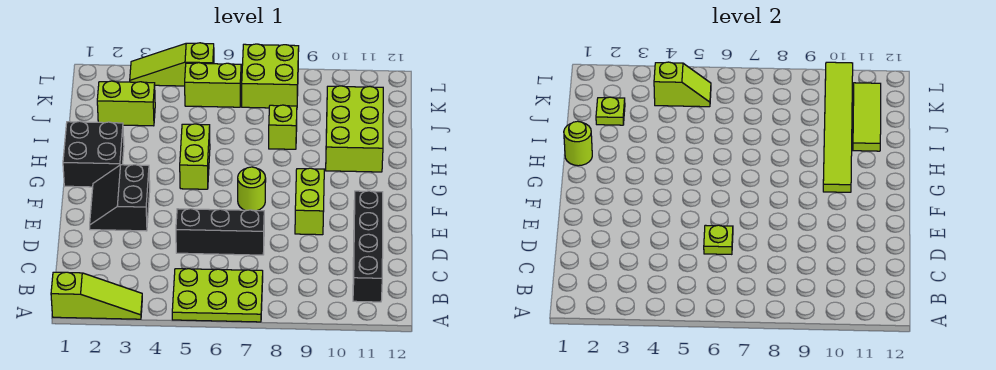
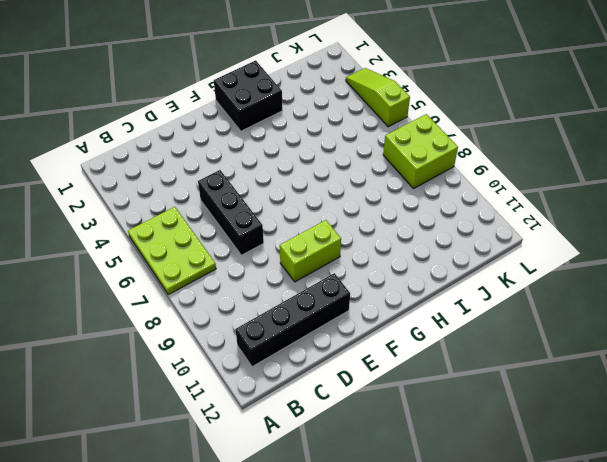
none -> lime 1x3 slope [51,272,142,319]
none -> black 2x2 slope [90,165,150,231]
none -> lime 1x1 round brick [238,167,266,211]

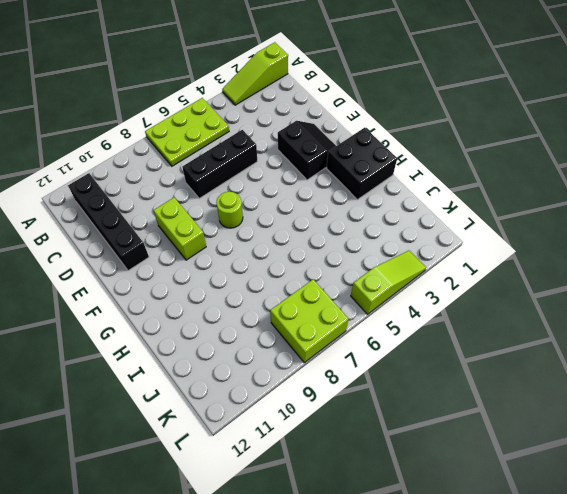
none -> lime 1x2 brick [180,124,210,189]
none -> lime 2x3 brick [326,86,383,172]
none -> lime 1x1 brick [269,105,297,149]

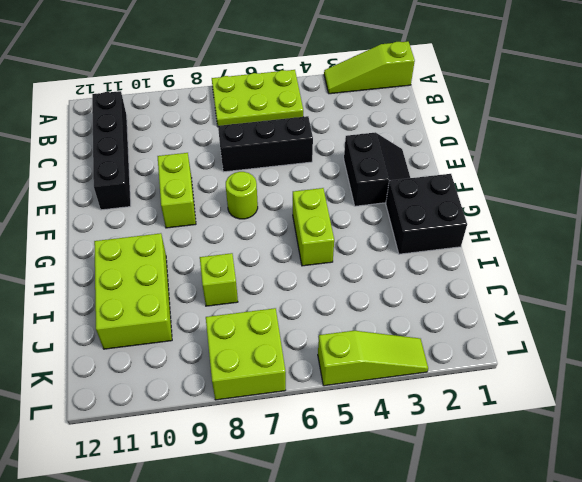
none -> lime 1x2 brick [97,81,155,126]
none -> lime 1x2 brick [185,63,241,107]
none -> lime 1x1 plate [704,225,733,254]

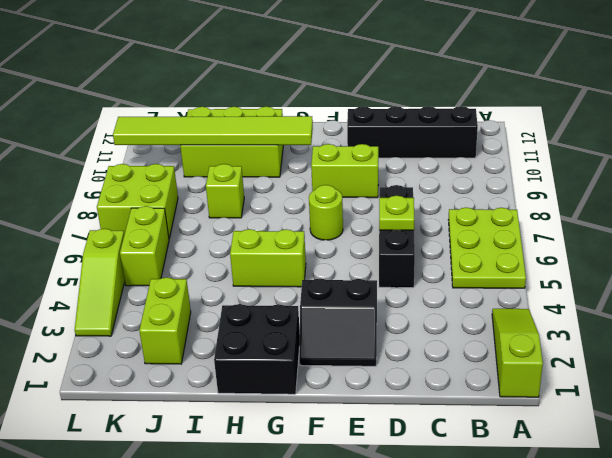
none -> lime 1x1 round brick [564,121,592,166]
none -> lime 1x3 tile [853,83,881,151]
none -> lime 1x1 plate [596,97,625,125]

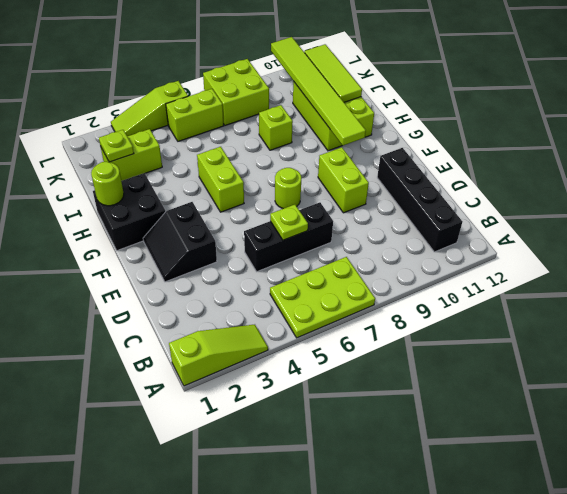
none -> lime 1x2 slope [654,62,711,107]

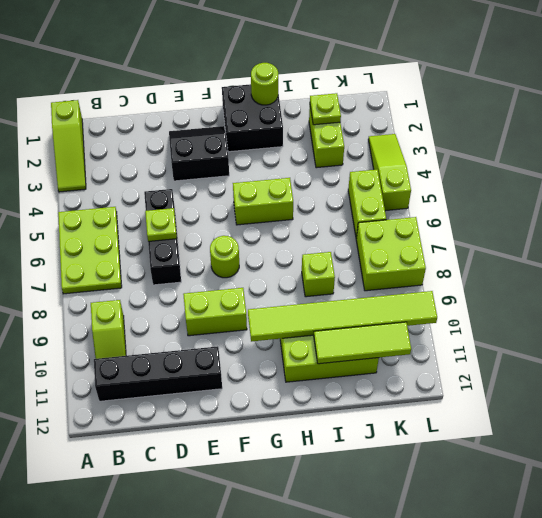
lime 1x2 slope [91,300,126,359] -> lime 1x2 slope moved to [654,62,711,107]

